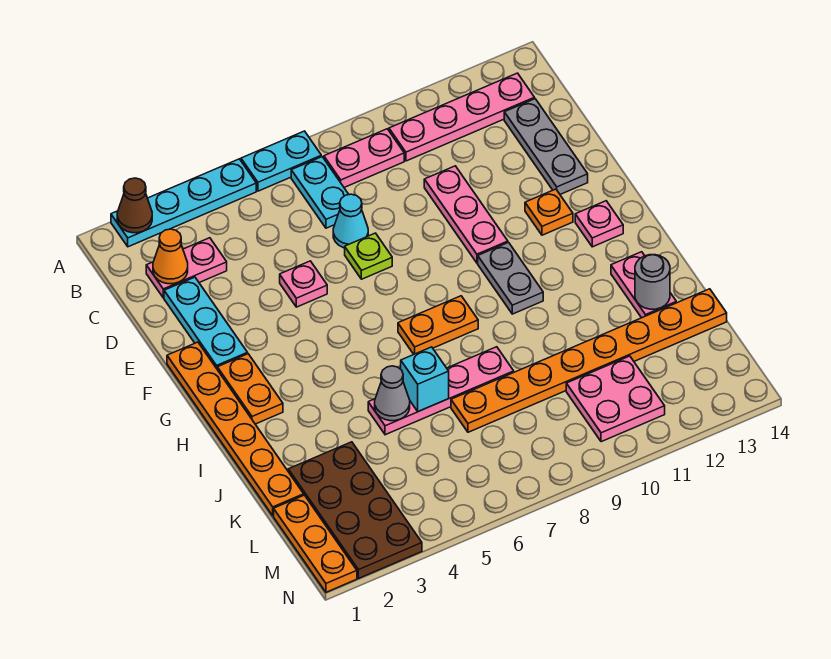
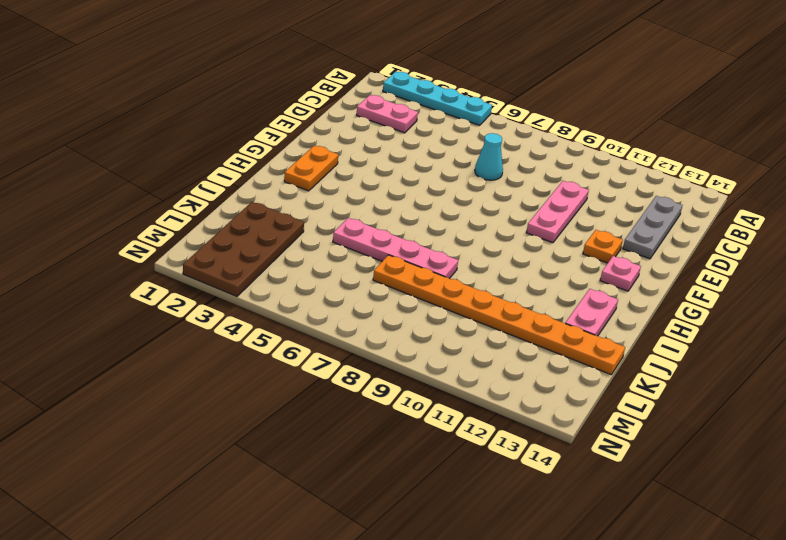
none -> cyan 1x2 plate [241,131,321,191]
none -> cyan 1x2 plate [291,157,349,228]
none -> pink 1x2 plate [324,129,404,187]

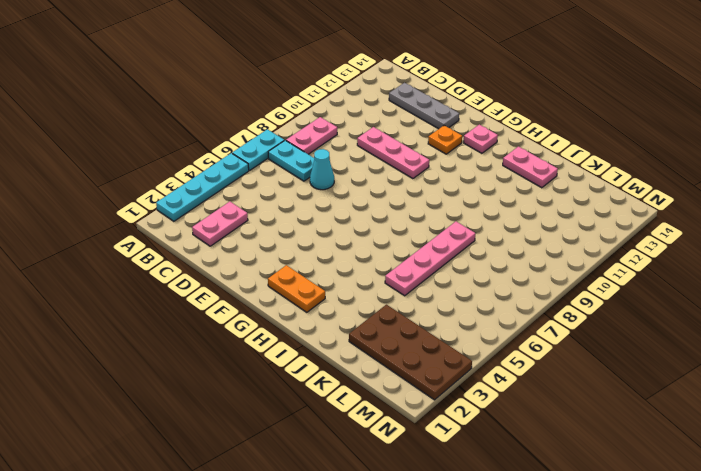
none -> pink 1x4 plate [389,73,535,161]
none -> cyan 1x3 plate [164,277,248,368]
none -> pink 1x1 plate [280,261,327,307]

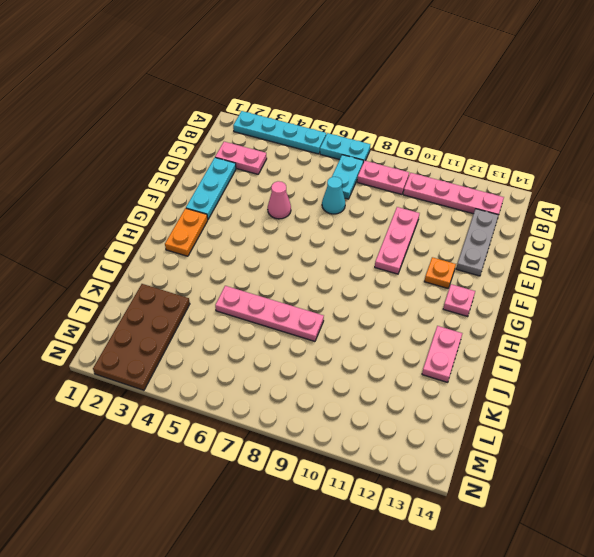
pink 1x1 cone [268,181,291,219] -> pink 1x1 plate [280,261,327,307]
none -> lime 1x1 plate [345,233,392,279]
none -> orange 1x6 plate [167,342,304,516]
none -> grey 1x2 plate [478,243,543,314]

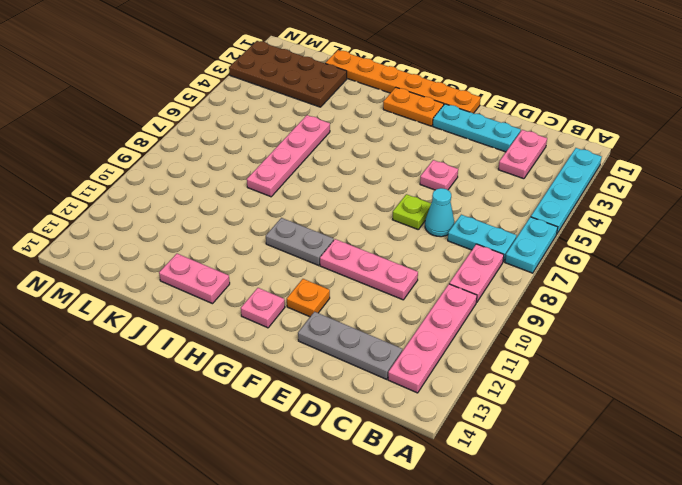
none -> orange 1x2 plate [398,296,478,354]
none -> orange 1x8 plate [451,289,727,432]
none -> orange 1x3 plate [274,495,357,592]

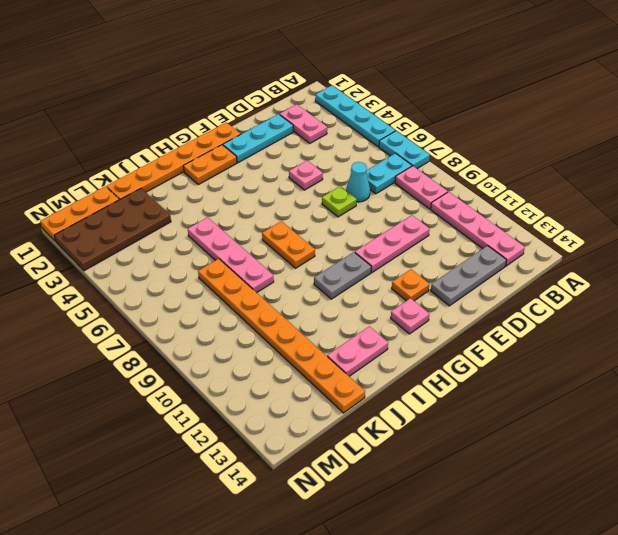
none -> pink 2x2 plate [566,356,665,442]
none -> brown 1x1 cone [117,178,152,233]
none -> orange 1x1 cone [153,229,188,284]

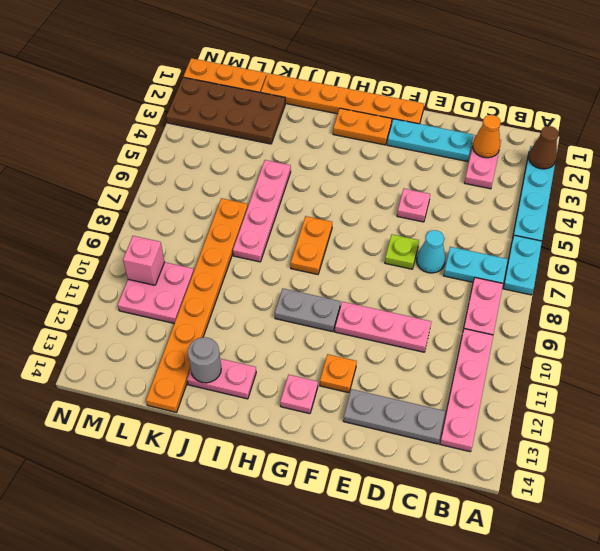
pink 1x1 brick [123,236,164,285] -> none
none -> grey 1x1 cone [375,366,410,421]
none -> cyan 1x1 brick [401,347,449,412]

